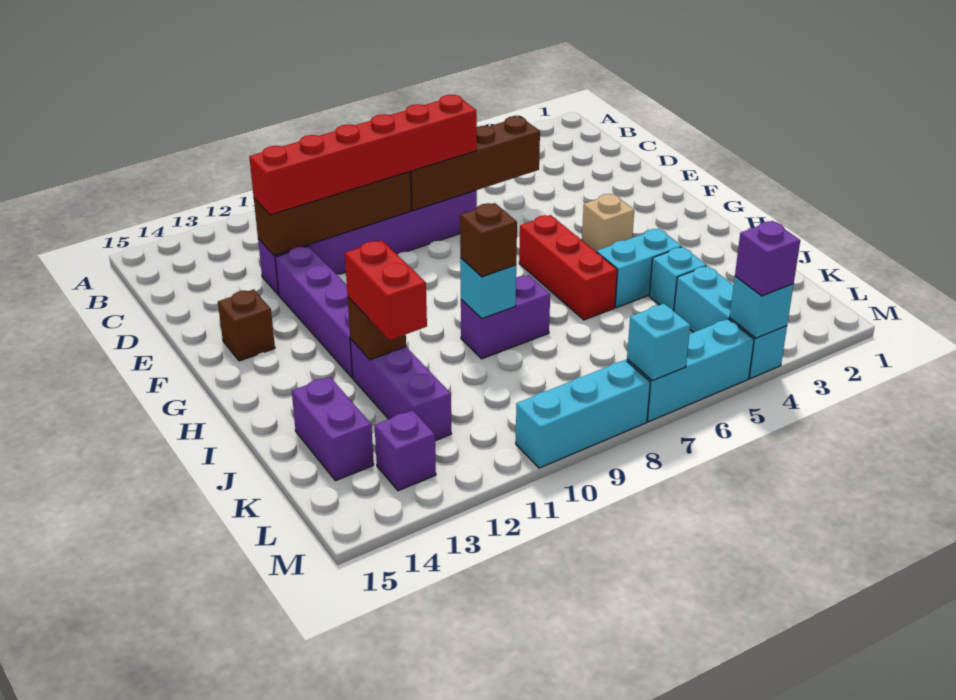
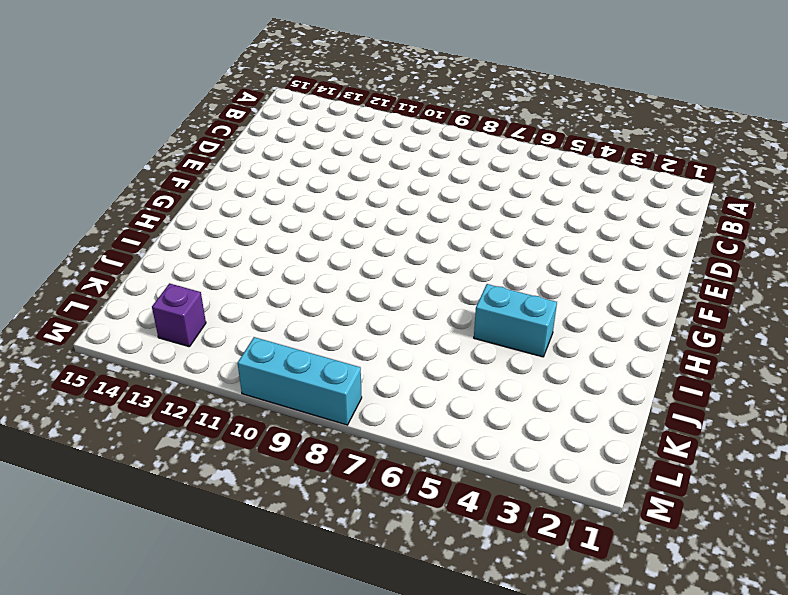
none -> purple 1x6 brick [258,190,477,295]
none -> purple 1x4 brick [275,246,353,378]
none -> brown 1x1 brick [218,289,275,361]

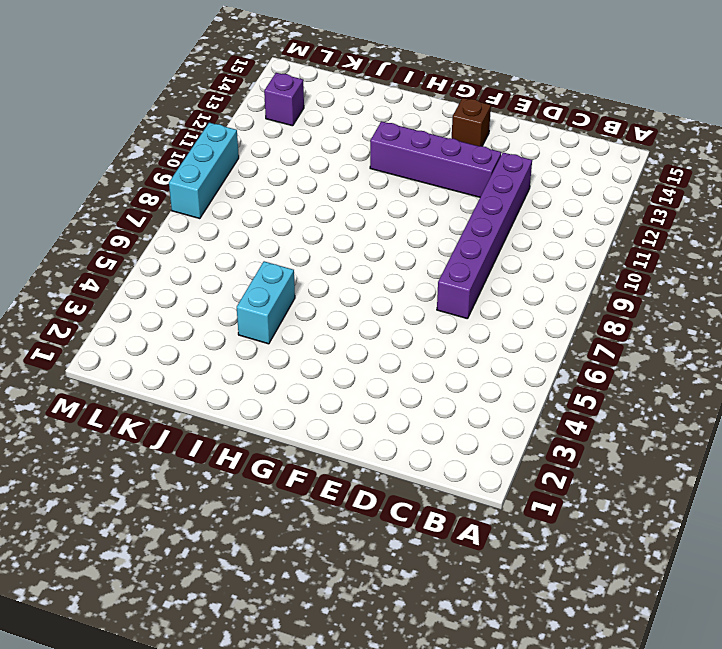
none -> tan 1x1 brick [582,194,634,252]
none -> red 1x3 brick [519,215,617,320]
none -> purple 1x2 brick [461,275,550,359]

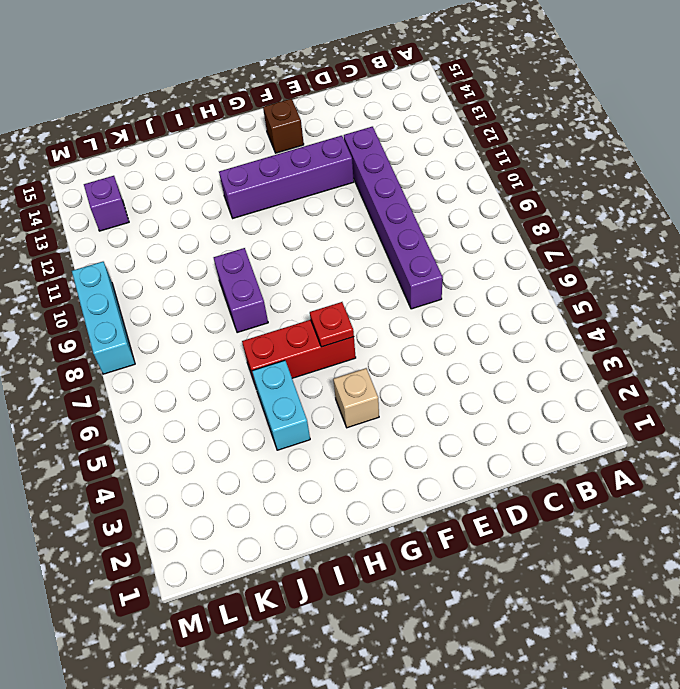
red 1x1 plate [310,302,354,347] -> none
none -> purple 1x3 brick [350,339,452,441]
none -> cyan 1x1 brick [649,247,707,311]
none -> purple 1x2 brick [292,377,374,481]

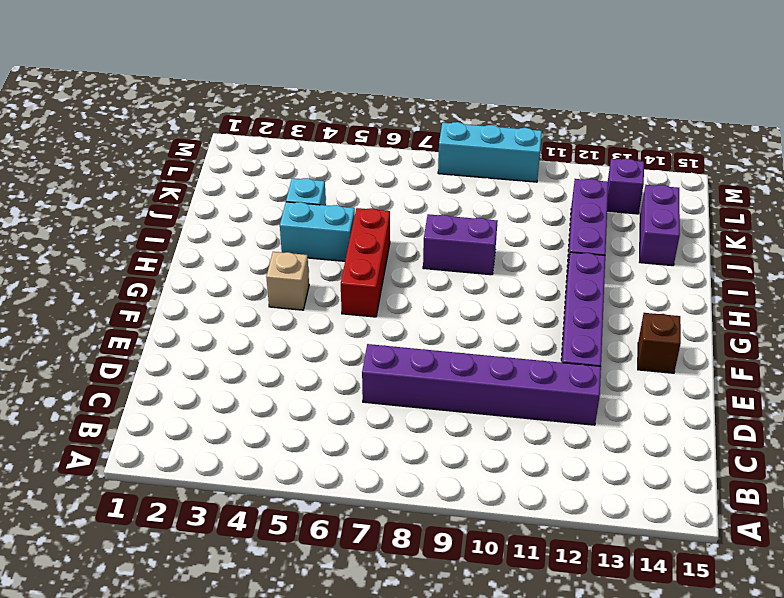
none -> cyan 1x3 brick [674,266,787,378]
none -> cyan 1x3 brick [627,319,754,422]
none -> brown 1x4 brick [410,116,540,211]

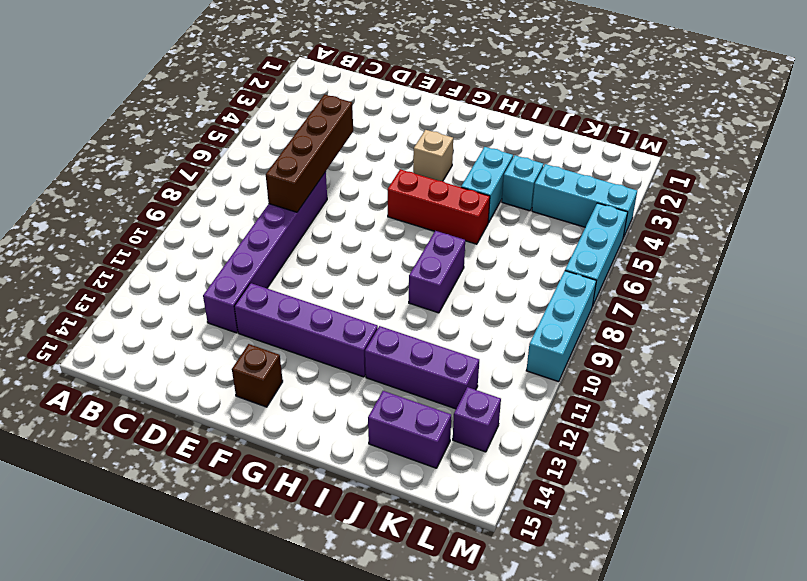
none -> brown 1x4 brick [254,172,411,256]
none -> cyan 1x1 brick [460,258,516,319]
none -> brown 1x1 brick [348,297,406,360]

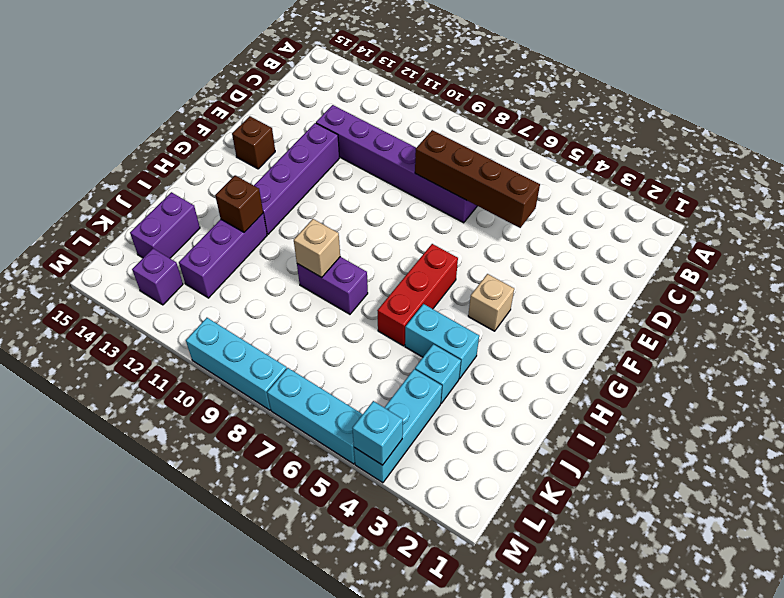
tan 1x1 brick [294,219,340,277] -> cyan 1x1 brick [460,258,516,319]
none -> brown 1x4 brick [254,172,411,256]
none -> cyan 1x1 brick [627,304,690,381]
none -> red 1x6 brick [249,95,477,215]

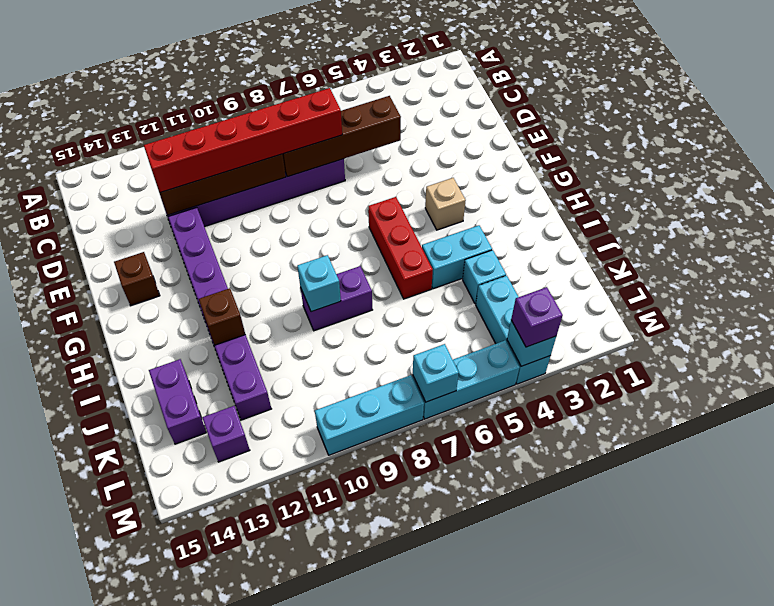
none -> brown 1x1 brick [460,203,517,277]
none -> red 1x2 brick [345,240,427,340]

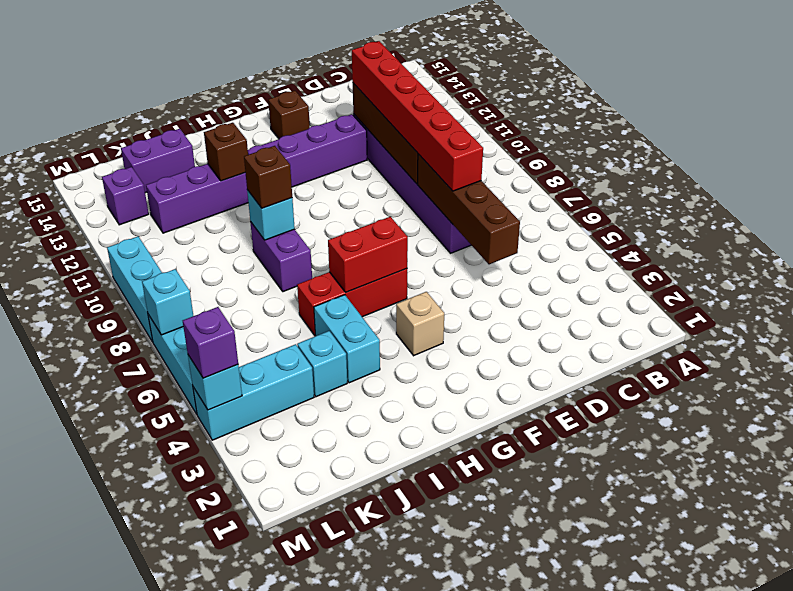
red 1x2 brick [328,217,408,292] -> red 1x2 brick moved to [345,240,427,340]

